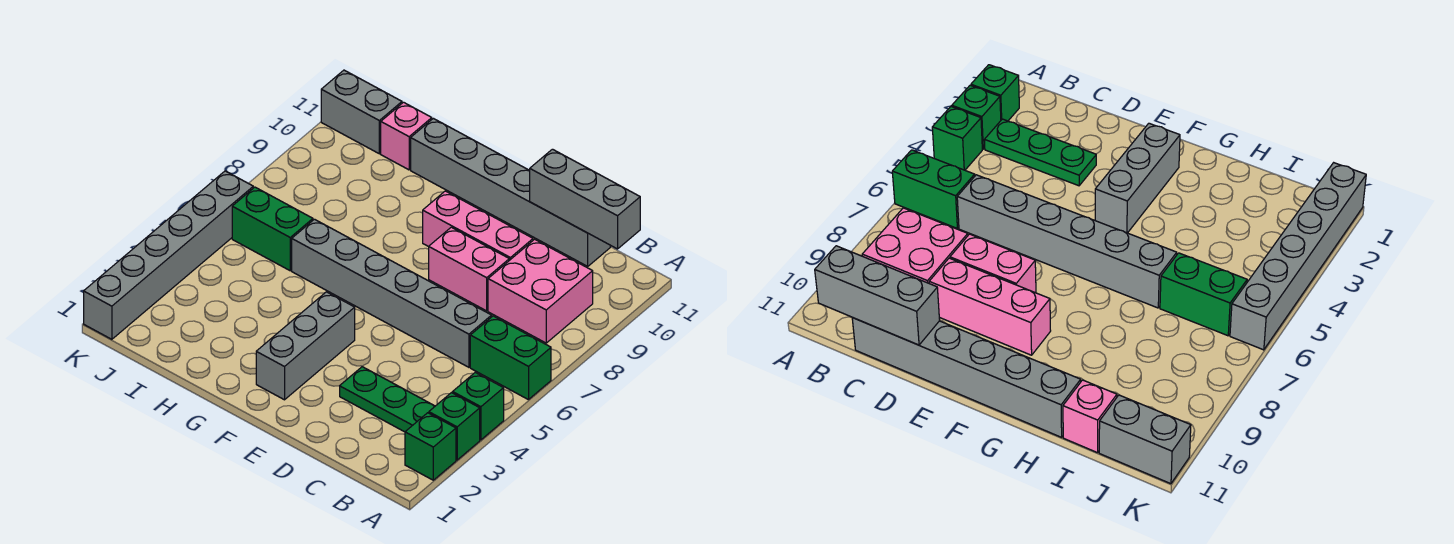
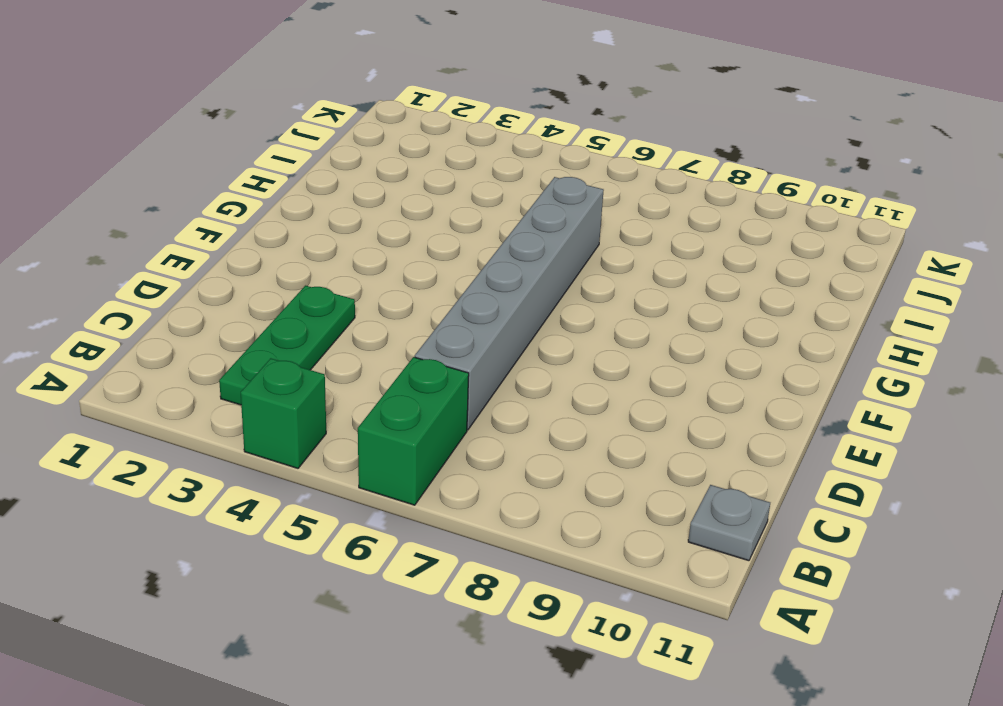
grey 1x1 plate [688,485,770,561] -> none
none -> green 1x1 brick [405,413,456,480]
none -> green 1x1 brick [429,393,480,460]
none -> pink 2x2 brick [488,239,593,343]

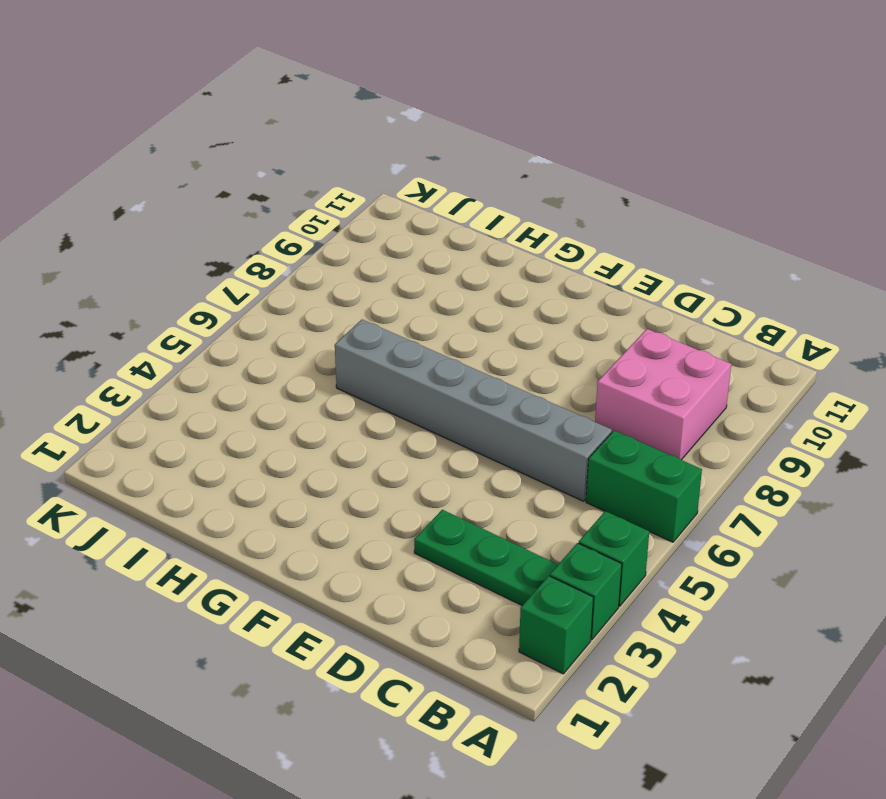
none -> grey 1x6 brick [411,118,610,266]
none -> pink 1x2 brick [429,227,509,311]
none -> pink 1x3 brick [423,191,533,260]

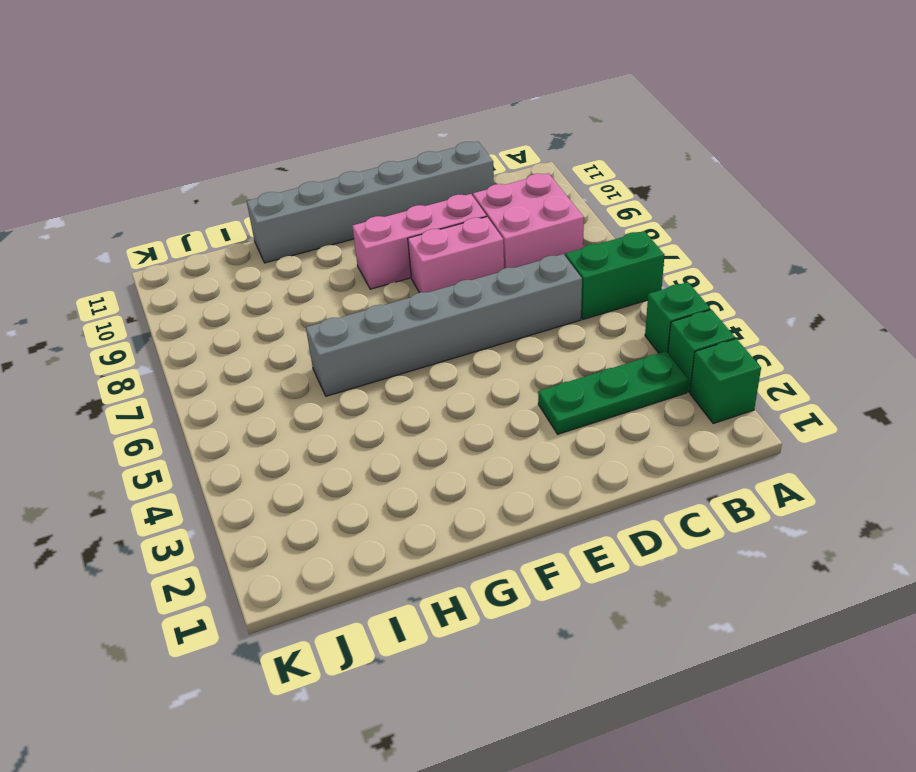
none -> grey 1x3 brick [256,292,355,400]
none -> green 1x2 brick [232,187,313,271]
none -> pink 1x1 brick [381,102,432,170]

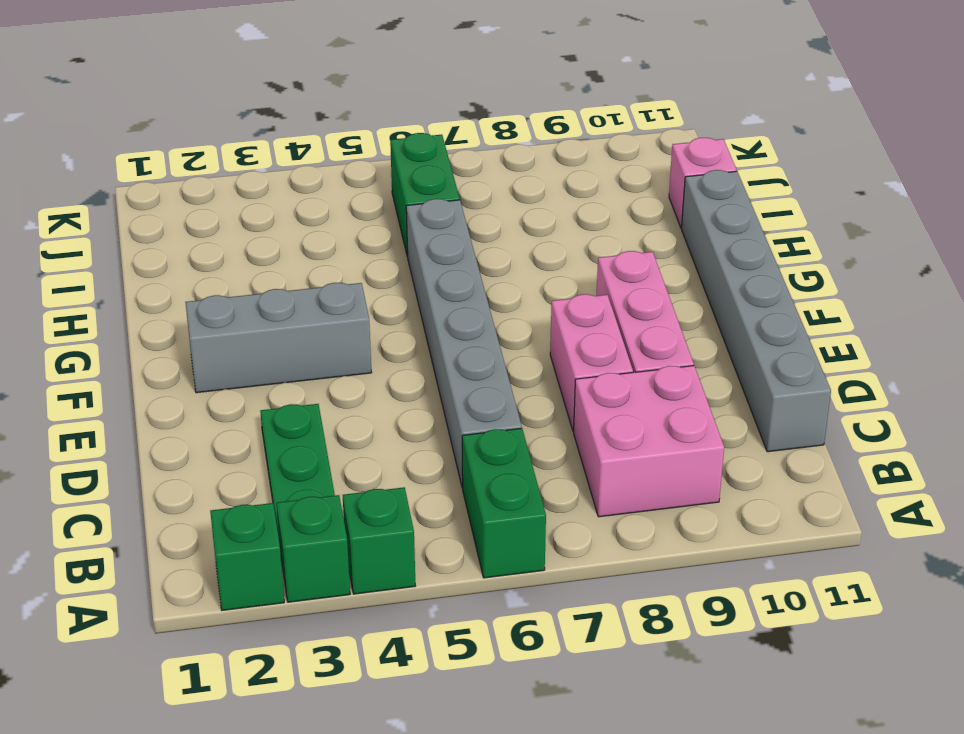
none -> grey 1x2 brick [321,70,402,154]
none -> grey 1x6 brick [84,171,253,339]
none -> grey 1x3 brick [530,149,640,249]

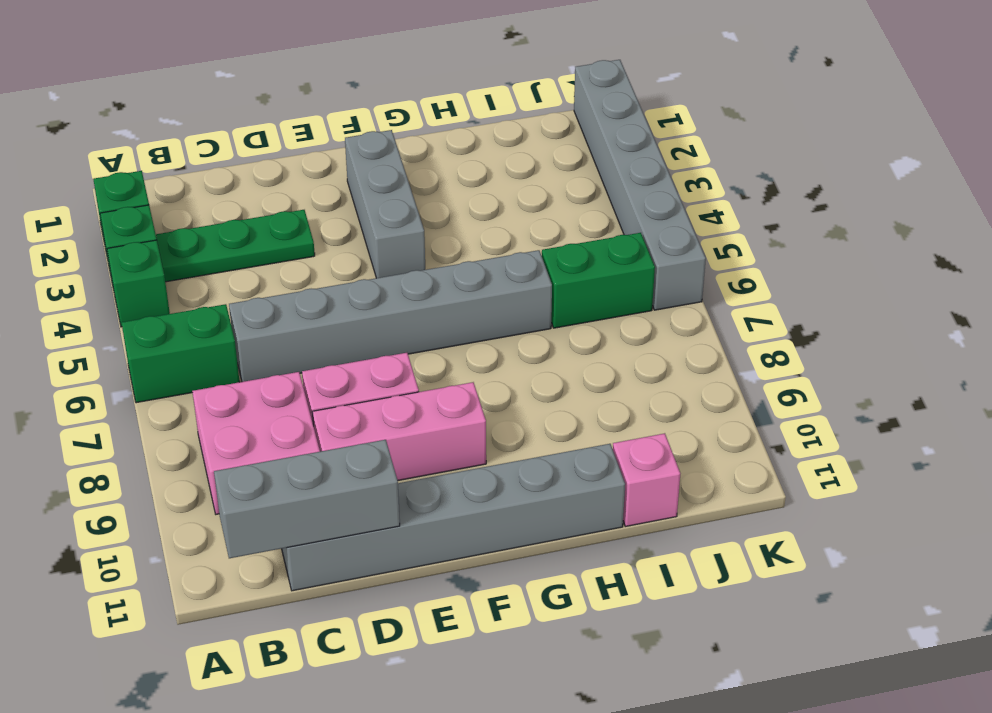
none -> grey 1x2 brick [321,70,402,154]

